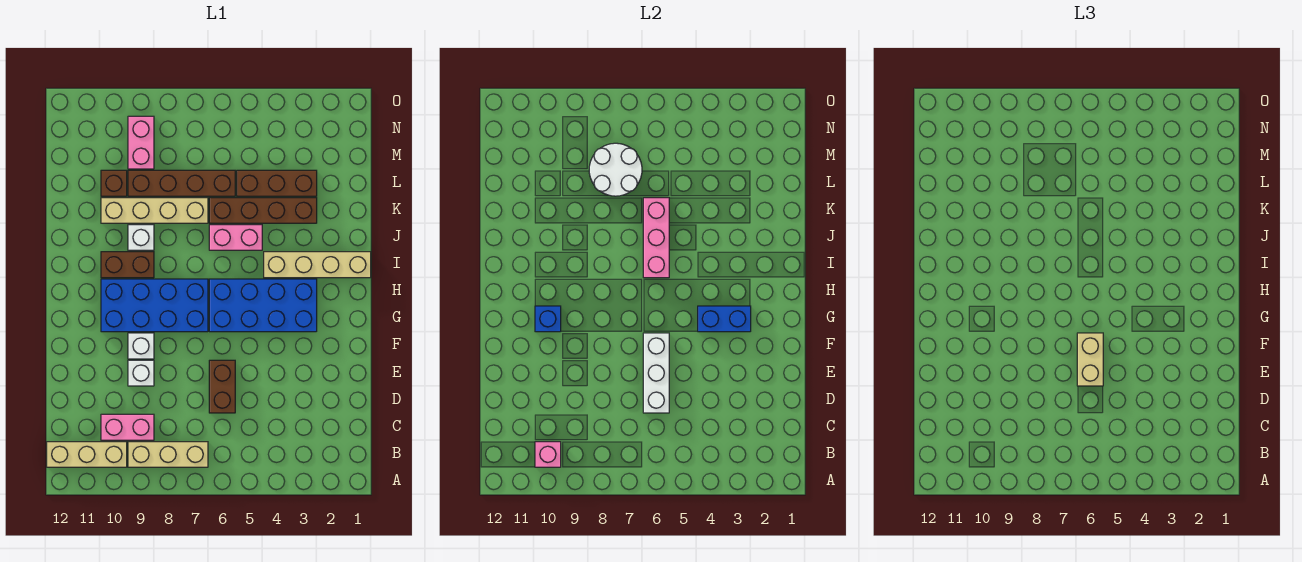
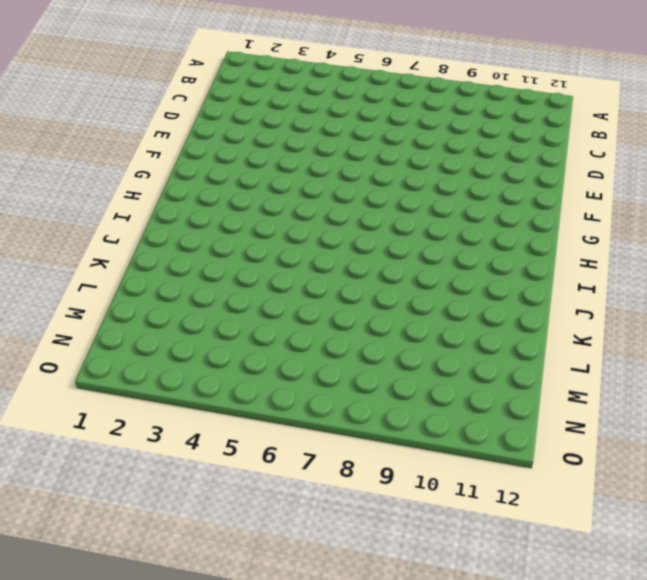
none -> tan 1x3 brick [128,442,208,467]
none -> tan 1x3 brick [47,442,127,467]
none -> pink 1x2 brick [101,414,154,440]

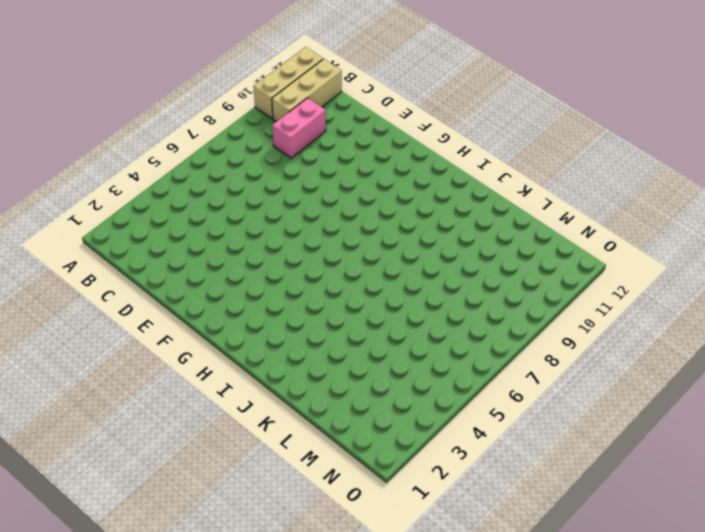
tan 1x3 brick [253,47,323,119] -> tan 1x3 brick moved to [128,442,208,467]
none -> brown 1x2 brick [209,360,235,413]
none -> white 1x1 brick [128,360,154,386]
none -> white 1x1 brick [128,333,154,359]

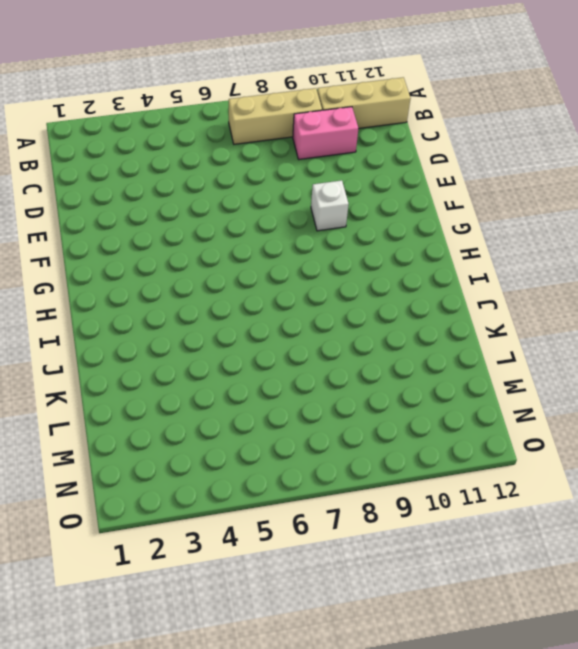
none -> brown 1x2 brick [209,360,235,413]
none -> white 1x1 brick [128,360,154,386]
none -> blue 2x4 brick [209,279,317,332]

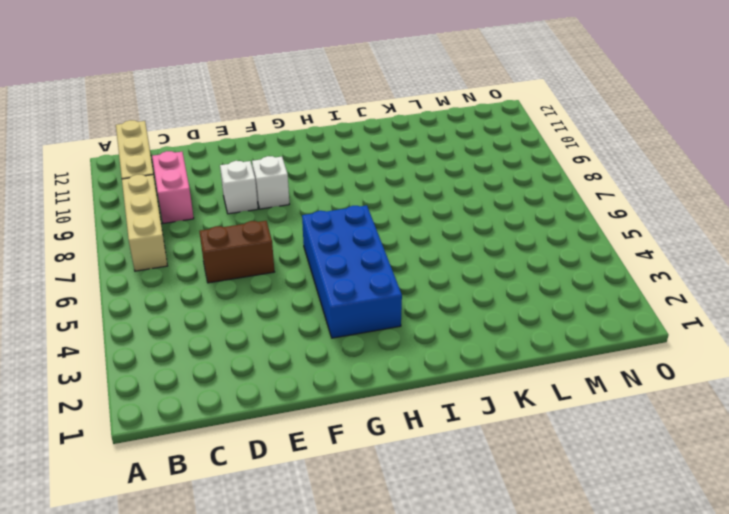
none -> blue 2x4 brick [101,279,208,332]
none -> tan 1x4 brick [264,252,371,278]
none -> brown 1x2 brick [101,252,154,278]

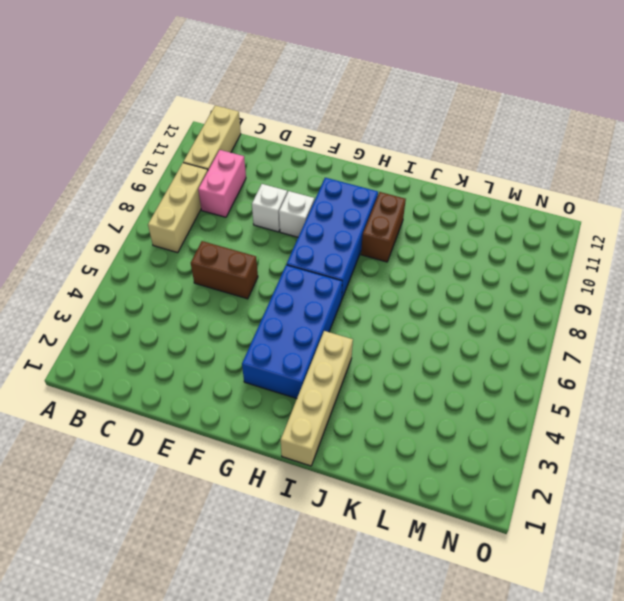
none -> pink 1x2 brick [209,225,262,250]
none -> white 1x1 brick [128,225,154,250]
none -> brown 1x4 brick [209,198,317,223]

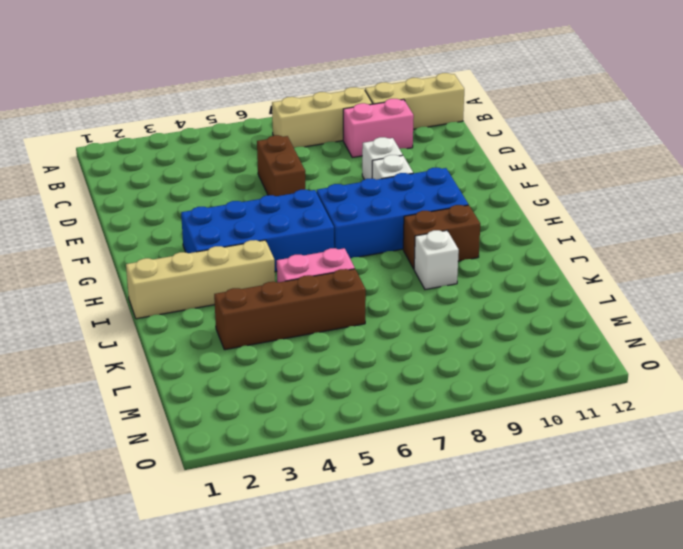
none -> tan 1x4 brick [101,198,208,223]
none -> brown 1x3 brick [237,170,317,196]
none -> brown 1x4 brick [128,170,235,196]

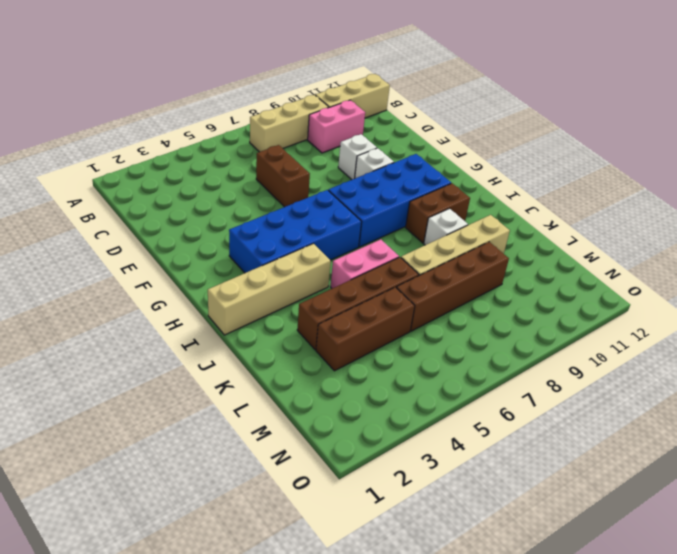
none -> brown 1x1 brick [101,170,127,196]
none -> pink 1x2 brick [128,116,154,169]
none -> pink 1x1 brick [535,442,561,467]

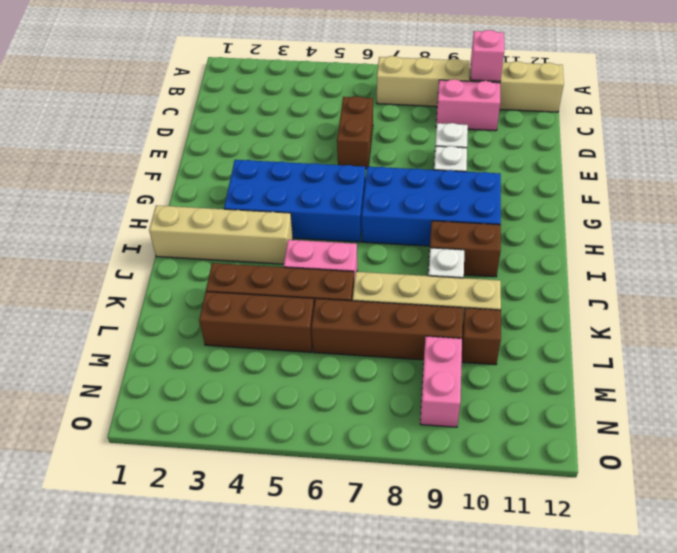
none -> white 1x3 brick [643,333,669,413]
none -> blue 1x2 brick [698,306,751,332]
none -> blue 1x1 brick [535,306,561,332]

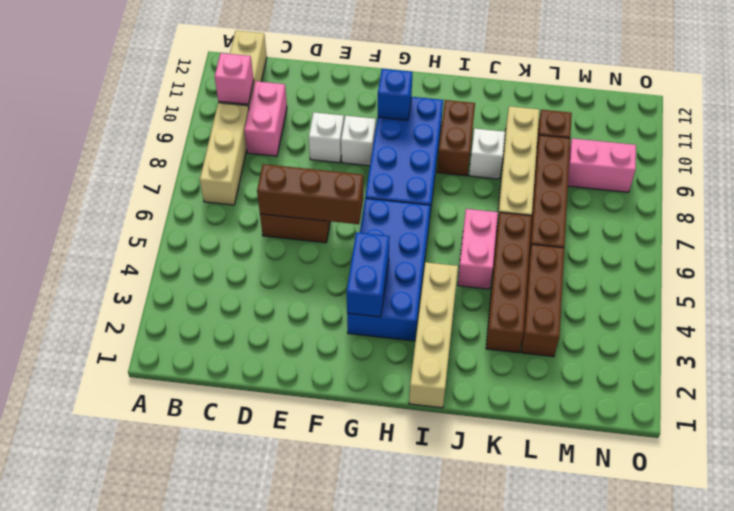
brown 1x3 brick [257,164,363,224] -> white 1x3 brick [643,333,669,413]
none -> pink 1x3 brick [643,198,669,278]
none -> white 2x2 round brick [589,143,642,196]
none -> tan 1x2 brick [1077,333,1103,386]

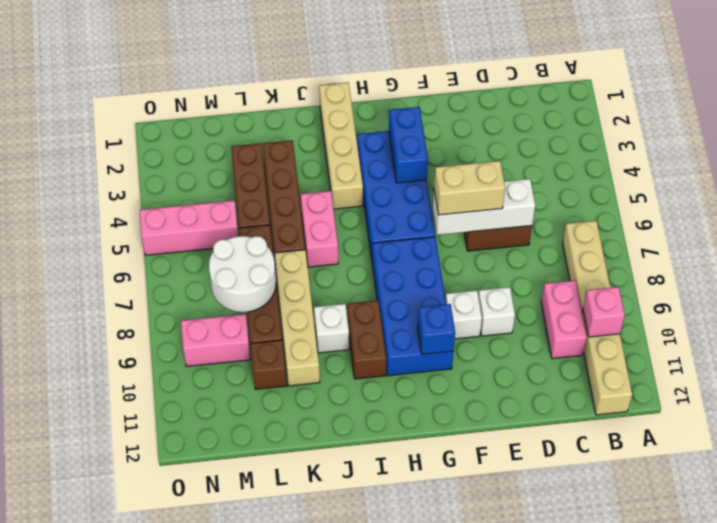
pink 1x3 brick [140,200,238,255] -> pink 1x3 brick moved to [643,198,669,278]

